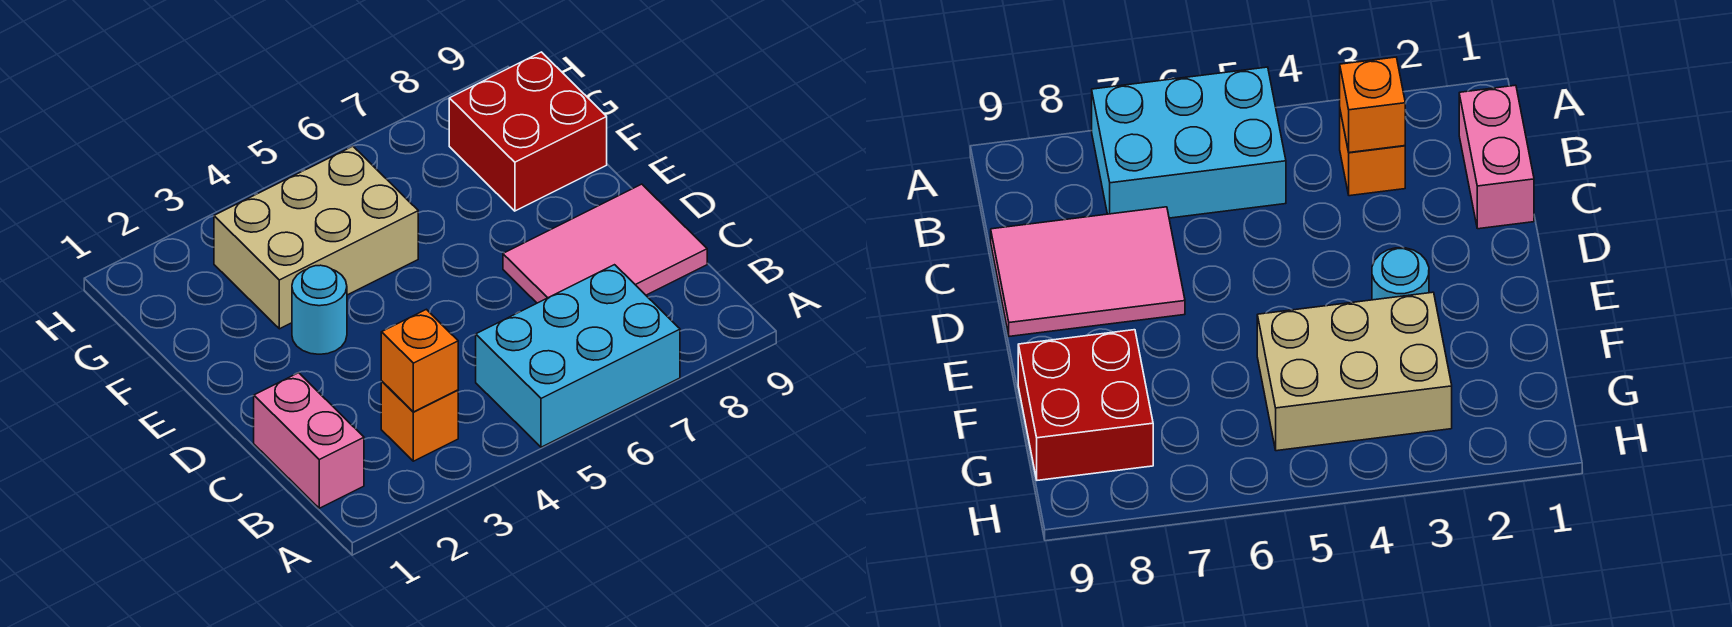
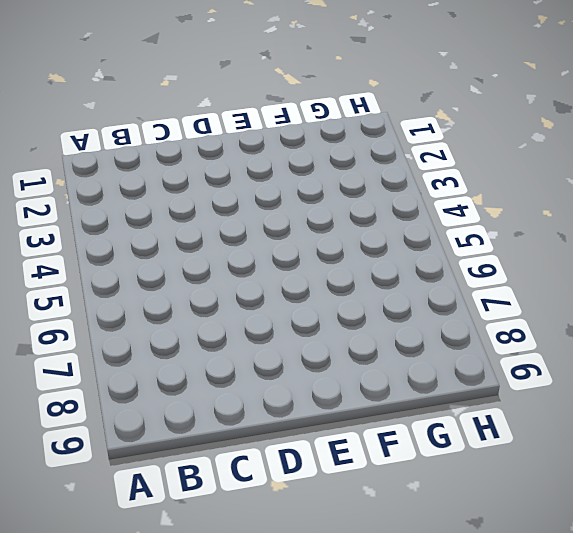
none -> cyan 2x3 brick [476,265,680,447]
none -> pink 1x2 brick [254,373,364,508]

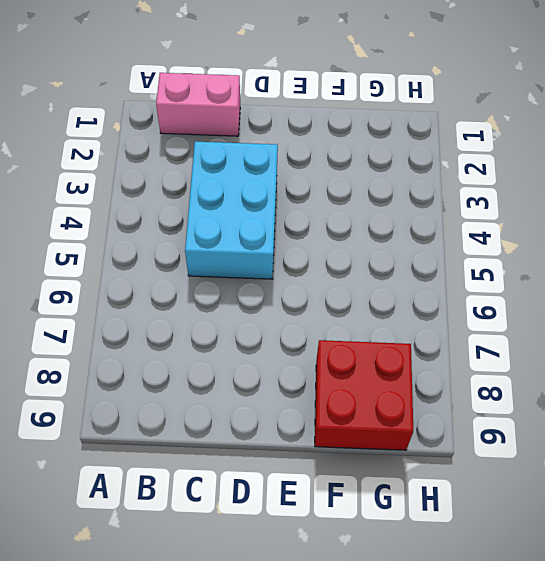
cyan 2x3 brick [185,141,278,279] -> cyan 2x3 brick moved to [476,265,680,447]
none -> orange 1x1 brick [381,381,458,461]
none -> pink 2x3 tile [503,184,707,303]

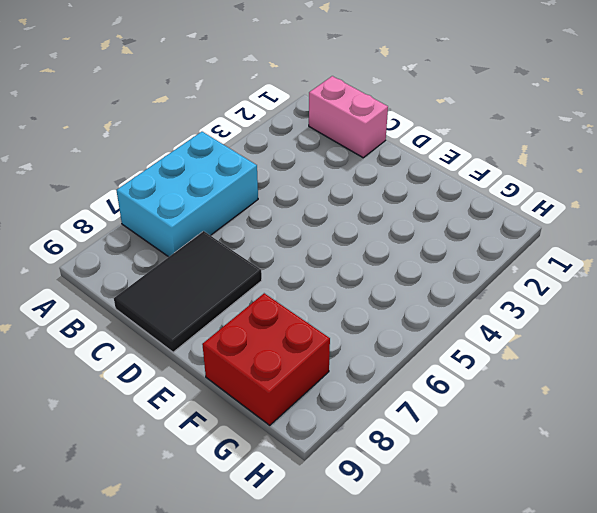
black 2x3 tile [114,231,262,352] -> pink 2x3 tile [503,184,707,303]
none -> orange 1x1 brick [381,381,458,461]
none -> cyan 1x1 round brick [292,265,347,354]

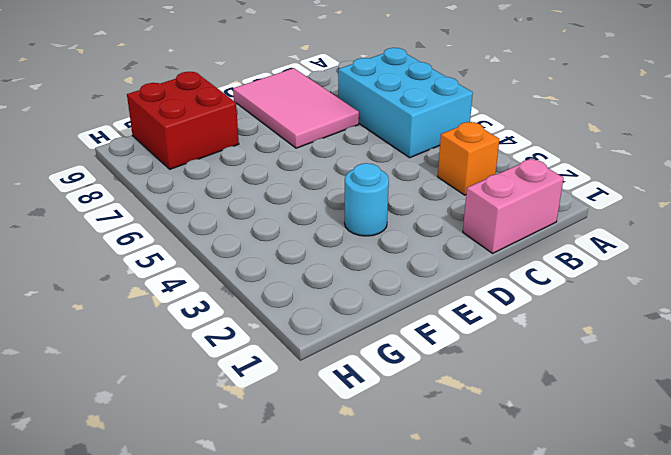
none -> tan 2x3 brick [214,146,418,329]
none -> orange 1x1 brick [381,309,458,412]

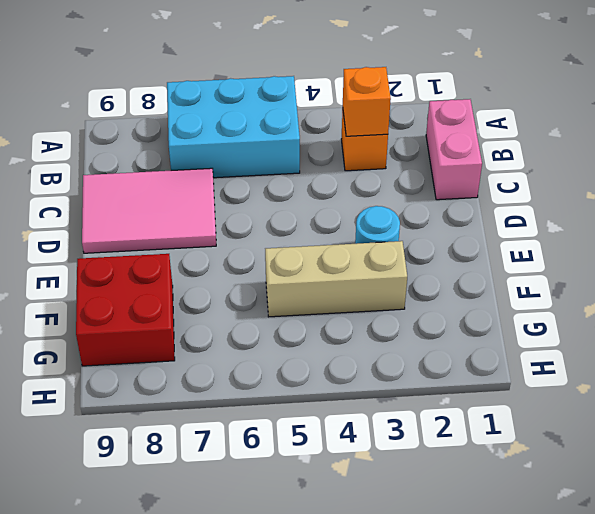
tan 1x3 brick [265,241,407,317] -> tan 2x3 brick [214,146,418,329]

